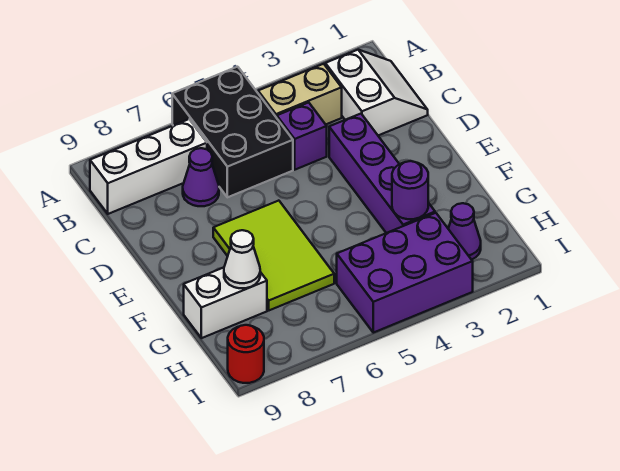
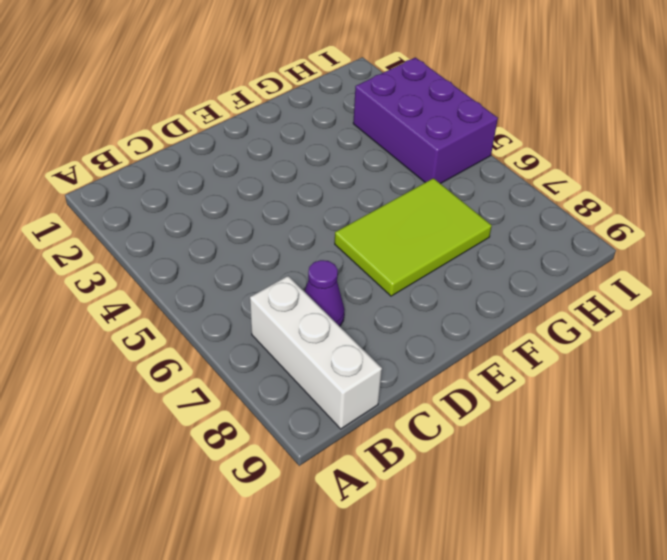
none -> black 2x3 brick [172,67,293,197]
none -> white 2x2 slope [325,50,428,135]
none -> tan 1x2 brick [258,64,342,124]

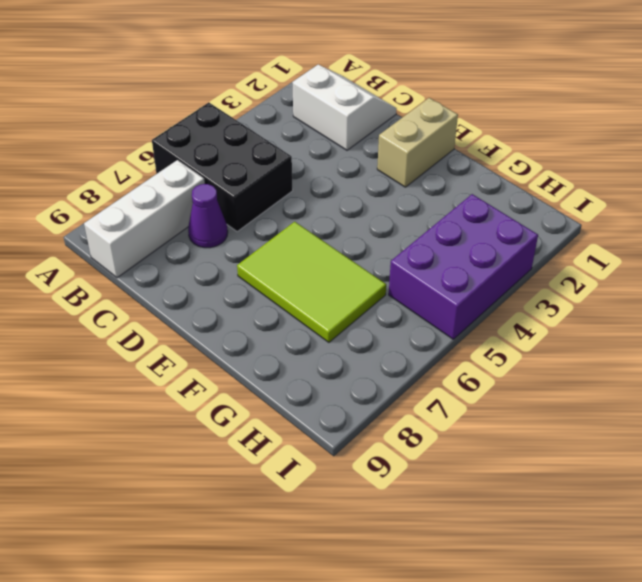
tan 1x2 brick [377,98,458,187] -> tan 1x2 brick moved to [258,64,342,124]
none -> purple 1x1 brick [277,102,327,170]
none -> purple 1x4 brick [329,114,435,233]
none -> white 1x2 brick [184,268,267,338]

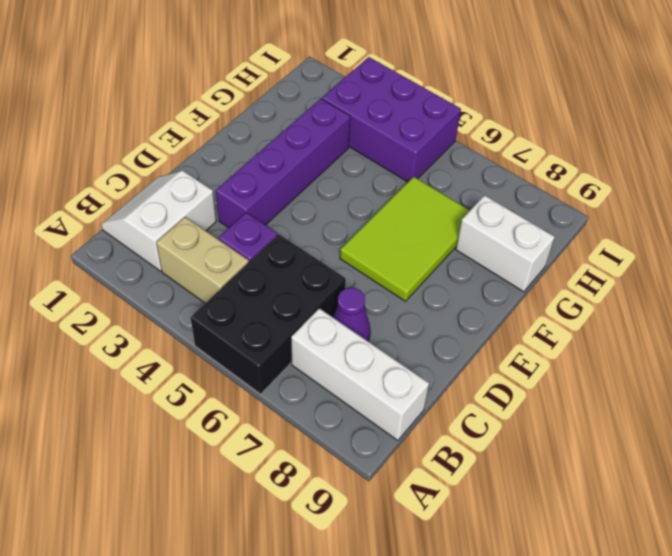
none -> purple 1x1 cone [448,203,481,260]
none -> red 1x1 round brick [228,325,264,383]
none -> purple 1x1 round brick [392,161,428,219]

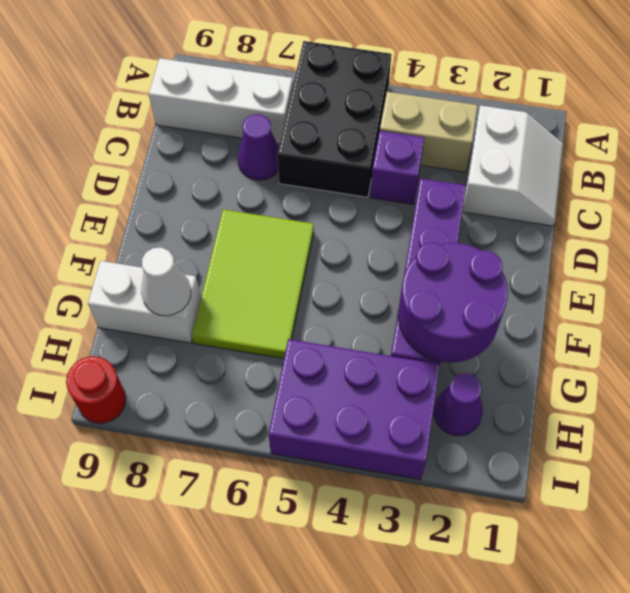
purple 2x2 round brick [398,242,508,363] -> purple 1x1 round brick [392,161,428,219]

